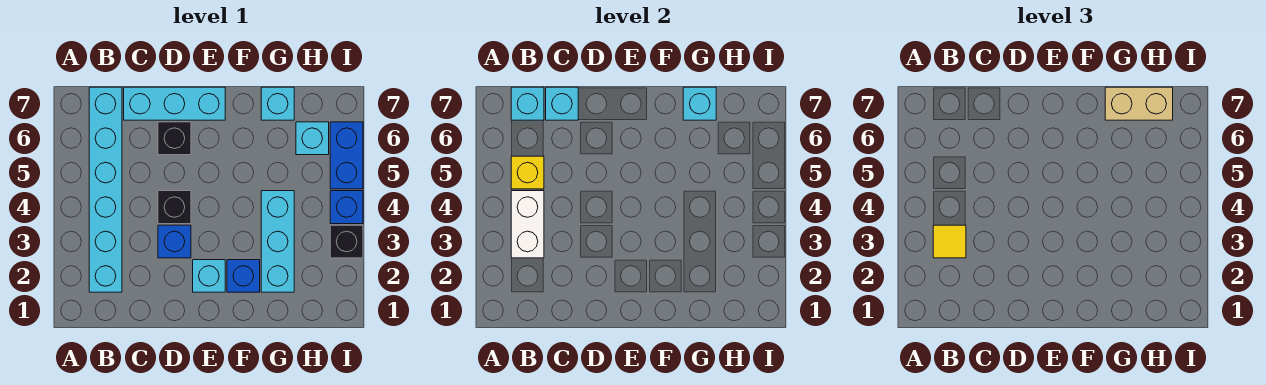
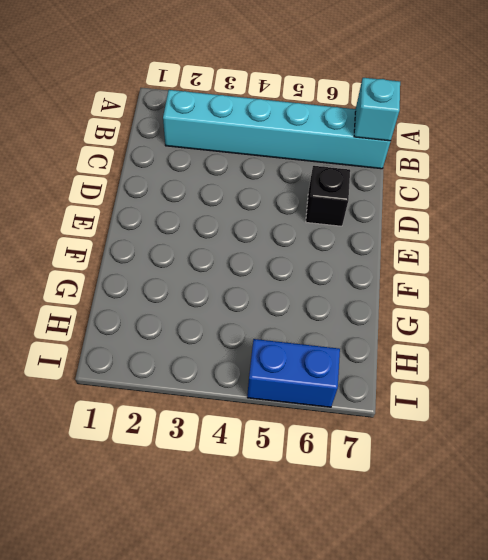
none -> cyan 1x3 brick [124,87,225,120]
none -> blue 1x1 brick [158,225,191,258]
none -> black 1x1 brick [158,191,191,224]

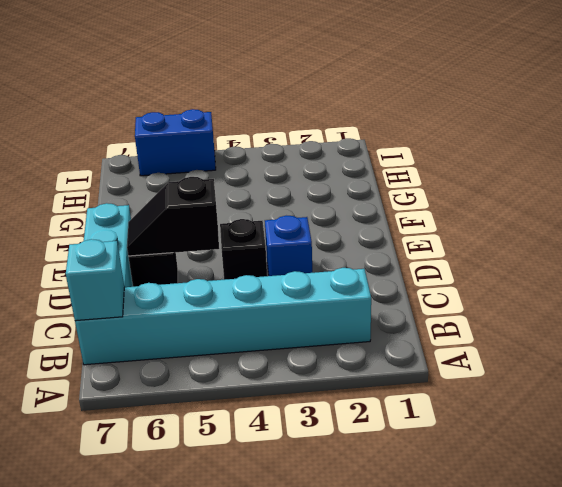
black 1x2 slope [127,177,219,256] -> none
none -> cyan 1x1 brick [193,260,225,292]
none -> blue 1x1 brick [227,260,260,292]
none -> cyan 1x3 brick [261,191,294,292]

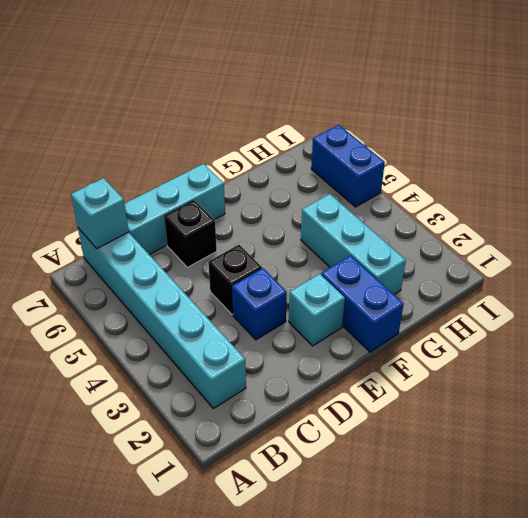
blue 1x2 brick [321,256,404,352] -> blue 1x1 brick [227,260,260,292]
none -> cyan 1x1 brick [261,87,294,120]
none -> cyan 1x1 brick [296,122,329,155]
none -> black 1x1 brick [330,225,363,258]

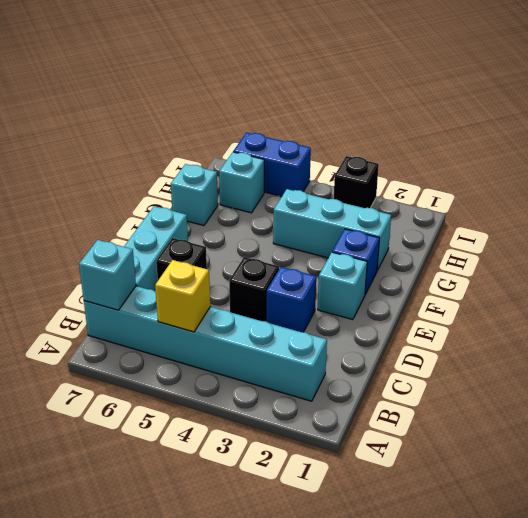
none -> blue 1x1 brick [330,191,363,224]
none -> white 1x2 brick [511,191,544,258]
none -> cyan 1x1 brick [546,87,578,120]

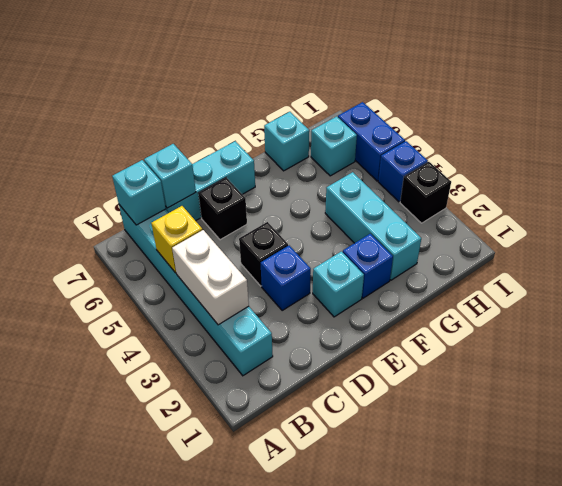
none -> cyan 1x1 brick [683,87,716,120]
none -> yellow 1x1 tile [933,225,966,258]
none -> tan 1x2 brick [1105,87,1173,120]

